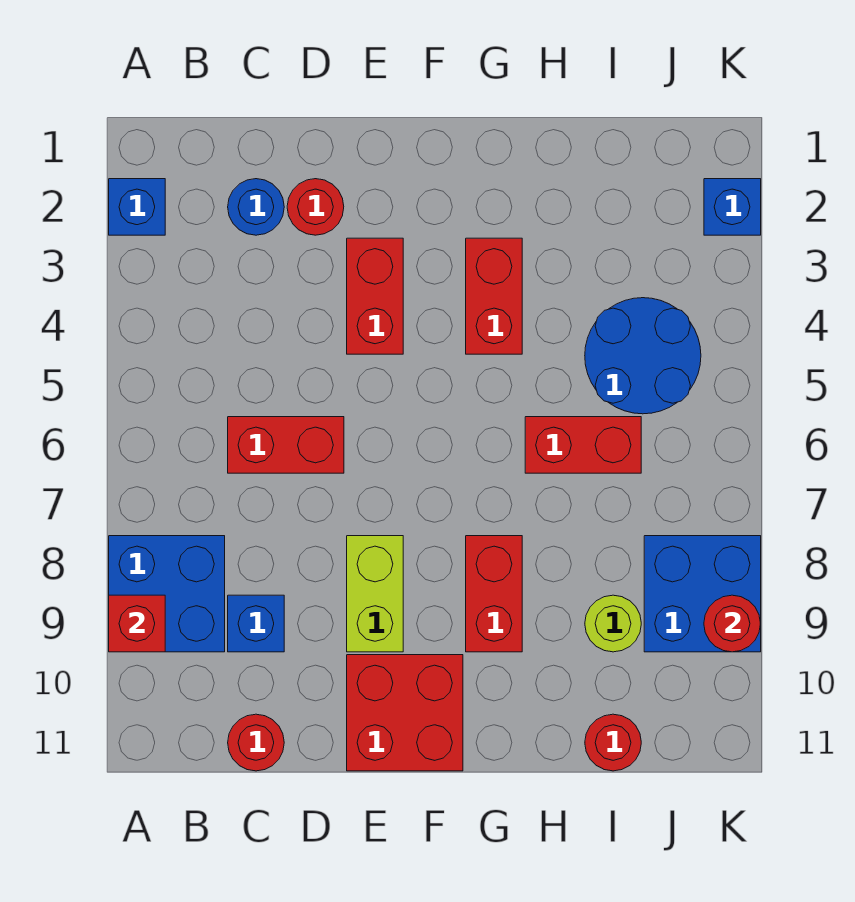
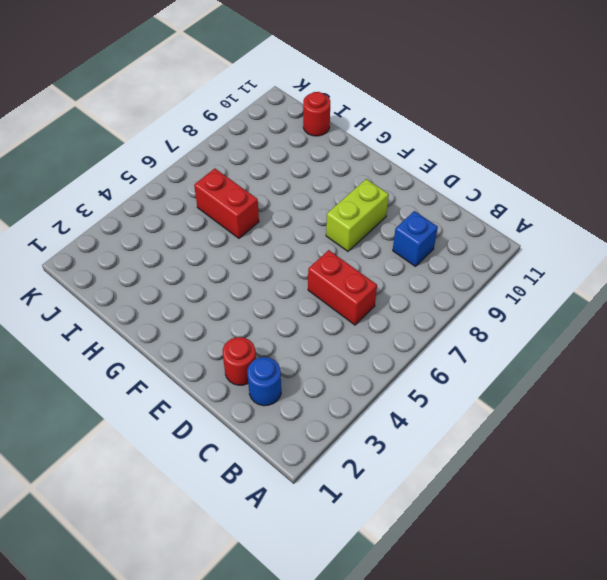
none -> blue 1x1 brick [109,179,165,235]
none -> blue 2x2 brick [109,536,225,652]
none -> red 1x1 round brick [228,714,284,771]

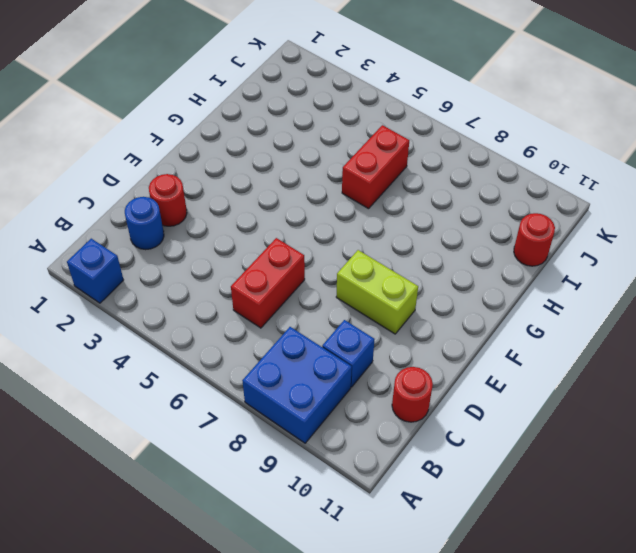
none -> red 1x2 brick [347,238,403,354]
none -> red 2x2 brick [347,655,463,771]
none -> red 1x2 brick [466,238,522,354]

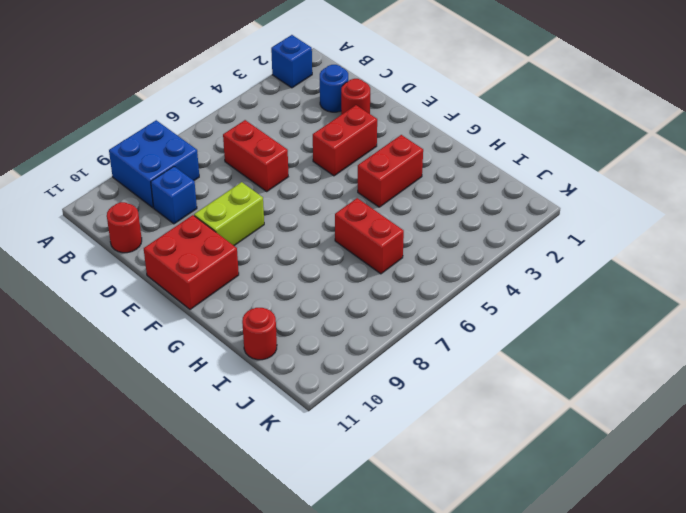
none -> red 1x2 brick [466,536,522,652]
none -> blue 2x2 round brick [585,298,701,414]
none -> lime 1x1 round brick [585,595,641,652]

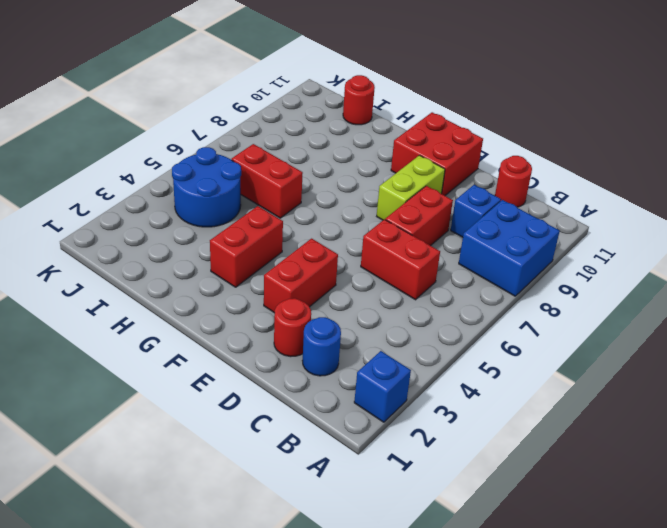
red 1x2 brick [385,186,453,246] -> red 1x2 brick moved to [466,536,522,652]
none -> lime 1x1 round brick [585,595,641,652]
none -> blue 2x2 brick [644,536,761,652]
none -> blue 1x1 brick [704,179,761,235]

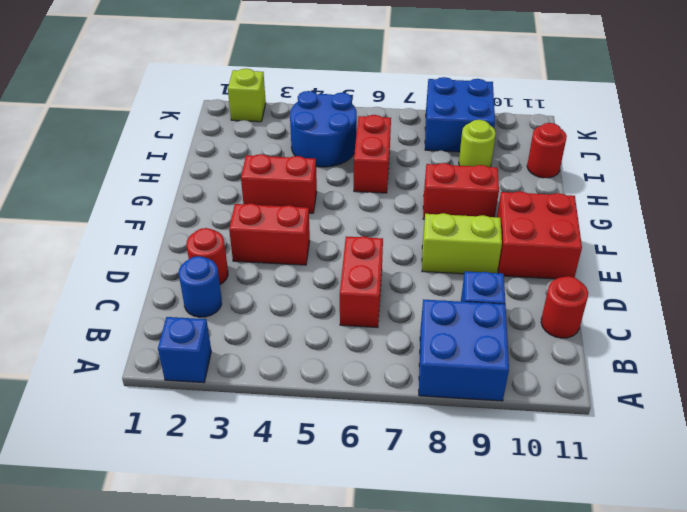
lime 1x1 brick [228,69,266,122] -> blue 1x1 brick [704,179,761,235]
none -> red 1x1 brick [109,595,165,652]
none -> red 1x1 round brick [704,595,760,652]

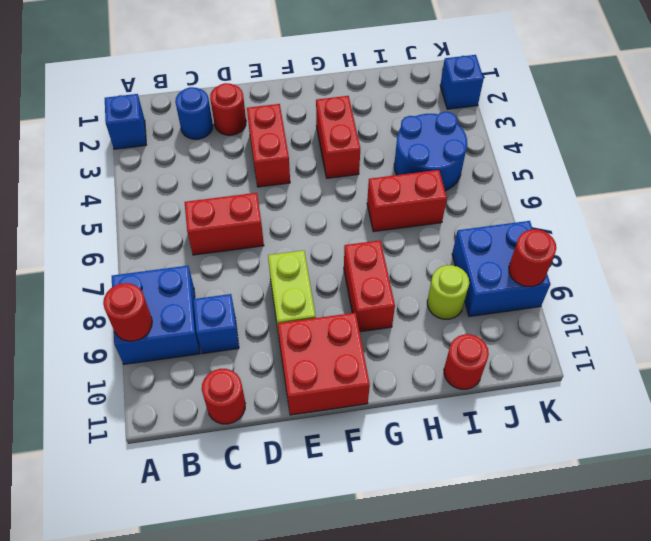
red 1x1 round brick [103,283,152,341] -> red 1x1 brick [109,595,165,652]

